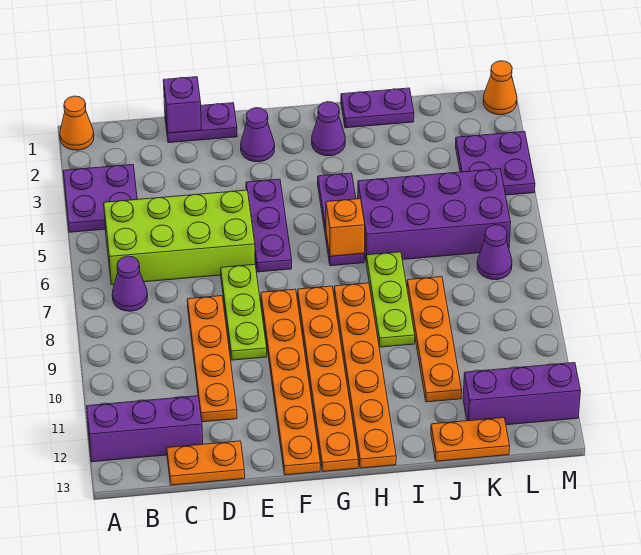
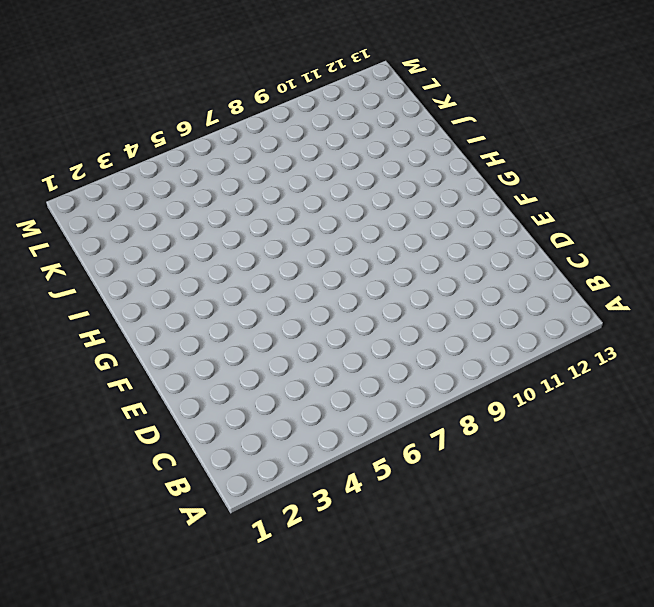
none -> orange 1x1 cone [60,96,94,150]
none -> purple 2x2 plate [63,165,137,232]
none -> purple 1x3 brick [87,396,203,462]

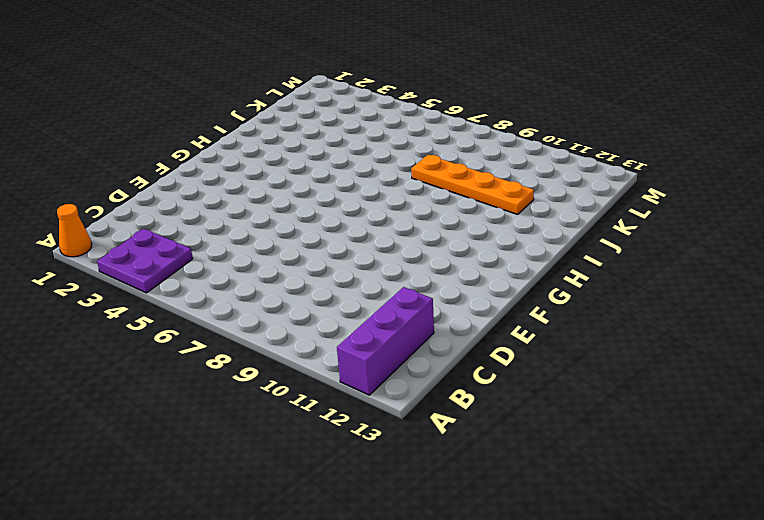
none -> lime 2x4 brick [104,190,255,285]
none -> purple 1x1 cone [112,256,148,311]
none -> orange 1x2 plate [167,441,245,485]

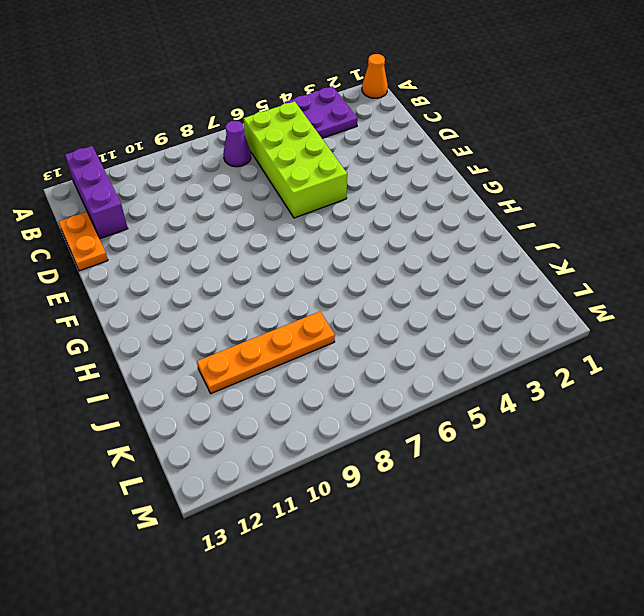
none -> purple 1x2 plate [165,103,237,143]
none -> orange 1x4 plate [187,296,237,422]
none -> lime 1x3 plate [221,264,267,360]

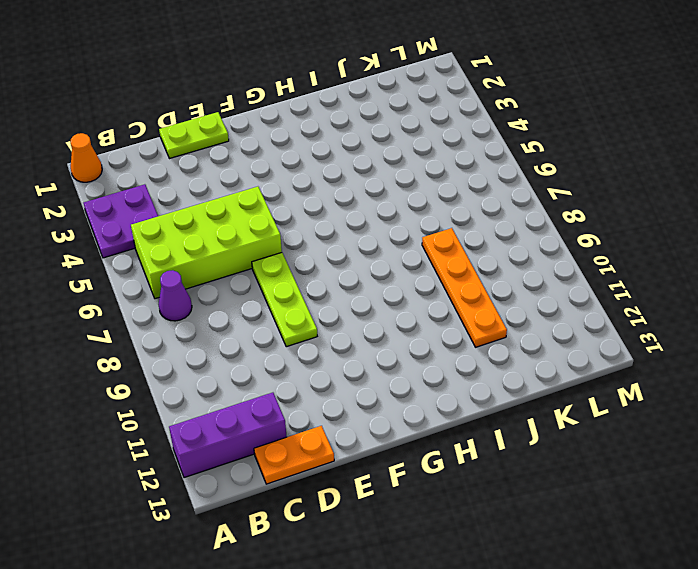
lime 1x2 plate [159,112,229,159] -> purple 1x2 plate [165,103,237,143]
none -> orange 1x4 plate [187,296,237,422]
none -> purple 1x1 cone [241,108,275,162]
none -> purple 1x3 plate [246,179,292,272]

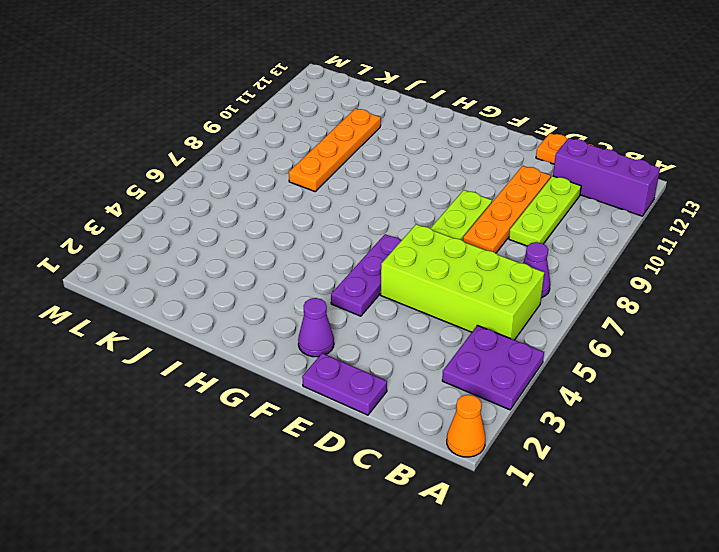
lime 1x3 plate [509,176,581,246] -> lime 1x3 plate moved to [366,252,415,347]
none -> orange 1x6 plate [261,289,320,475]
none -> orange 1x6 plate [298,286,358,471]
none -> purple 1x1 cone [312,102,345,156]

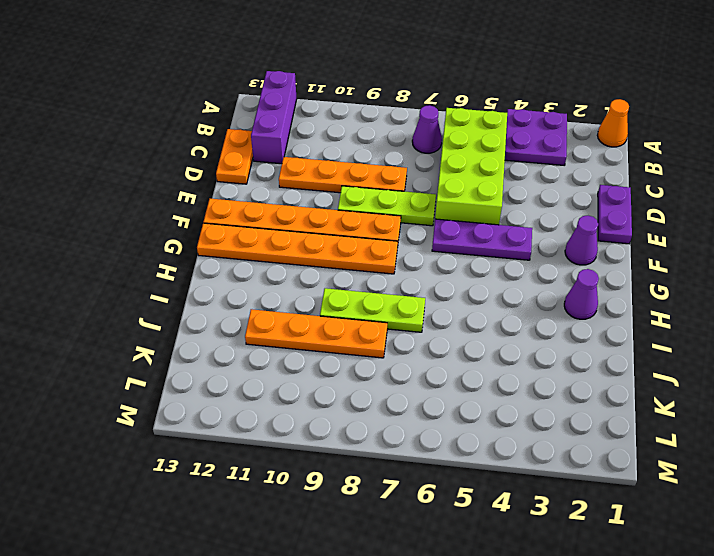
none -> purple 1x3 plate [318,173,364,266]
none -> orange 1x6 plate [334,283,396,468]
none -> purple 1x2 plate [341,88,414,128]

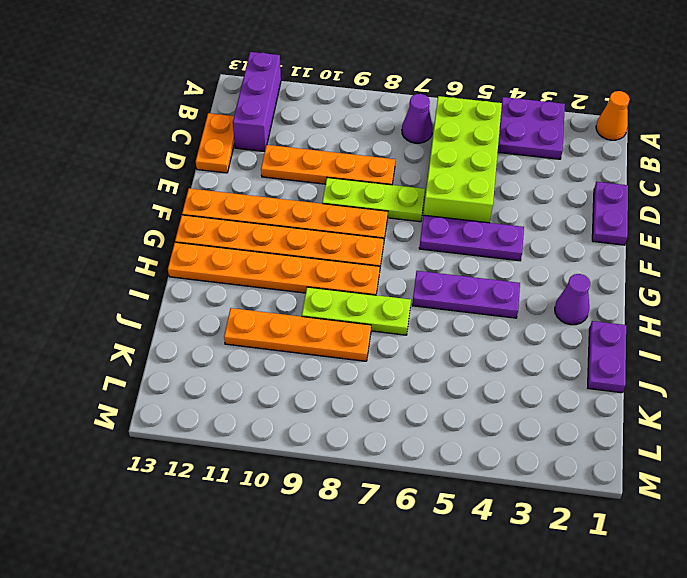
none -> purple 1x1 cone [241,108,275,162]
none -> purple 2x4 brick [358,169,511,260]
none -> orange 1x2 plate [431,417,510,461]

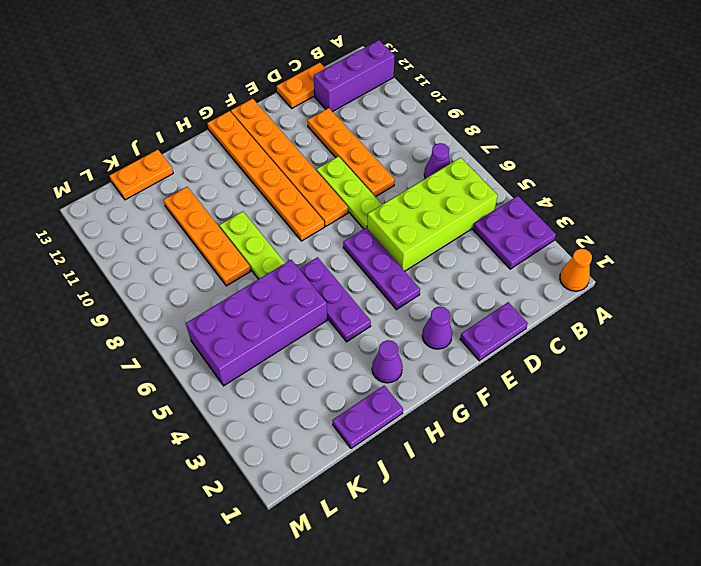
none -> orange 1x6 plate [334,283,396,468]
none -> purple 1x3 brick [463,363,580,425]
none -> purple 2x2 plate [455,132,535,195]

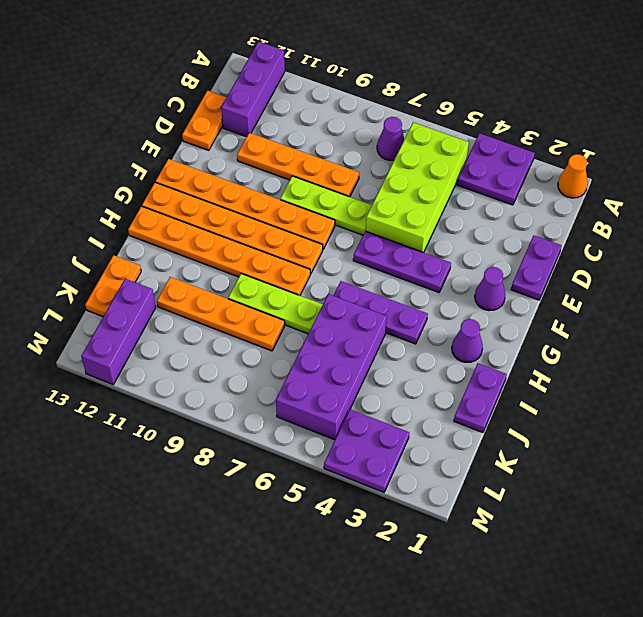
none -> purple 1x1 cone [477,225,512,280]
none -> orange 1x1 cone [483,61,517,115]
none -> purple 1x1 brick [163,77,201,133]

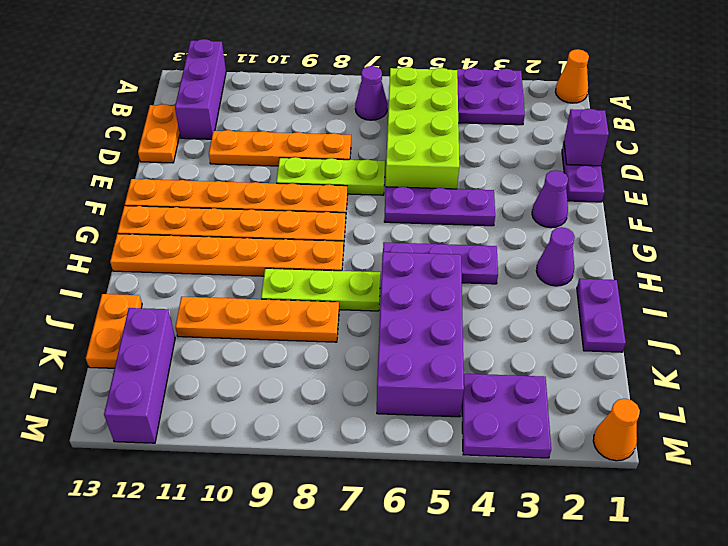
none -> purple 1x1 cone [477,225,512,280]
none -> orange 1x1 brick [326,199,365,256]

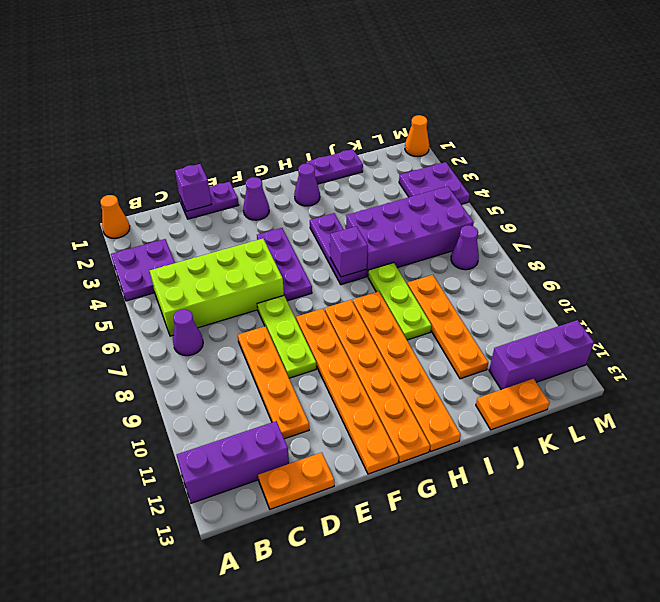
purple 1x1 brick [330,226,368,277] -> orange 1x1 brick [326,199,365,256]

